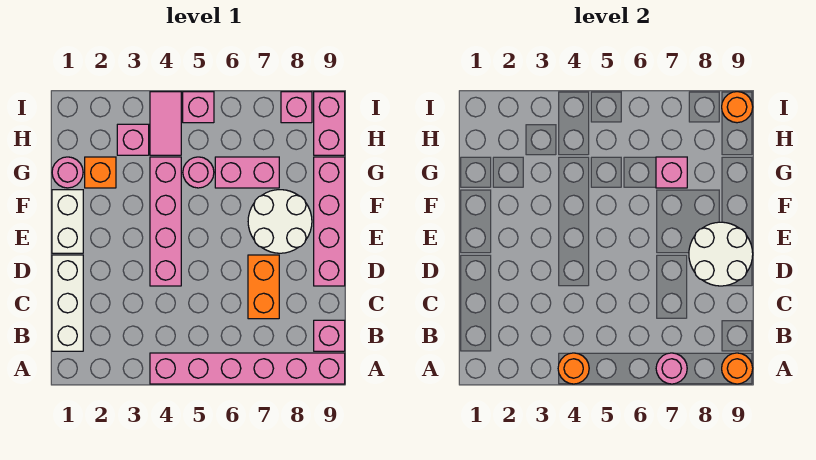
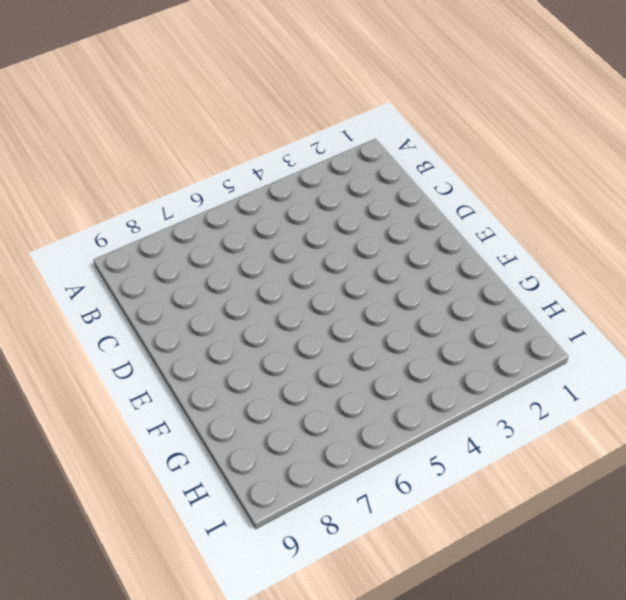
none -> pink 1x6 brick [150,353,345,384]
none -> white 1x3 brick [52,255,83,351]
none -> pink 1x1 brick [314,320,345,351]

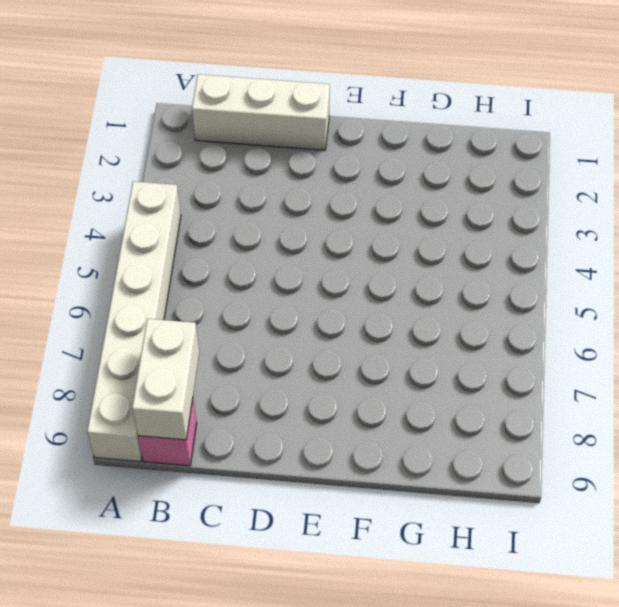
white 1x6 brick [87,181,181,462] -> pink 1x6 brick [150,353,345,384]
white 1x2 brick [132,319,199,440] -> white 1x2 brick turned to [52,190,83,253]
none -> orange 1x2 brick [248,255,279,319]
none -> pink 1x4 brick [150,157,181,286]
none -> pink 1x4 brick [314,157,345,286]

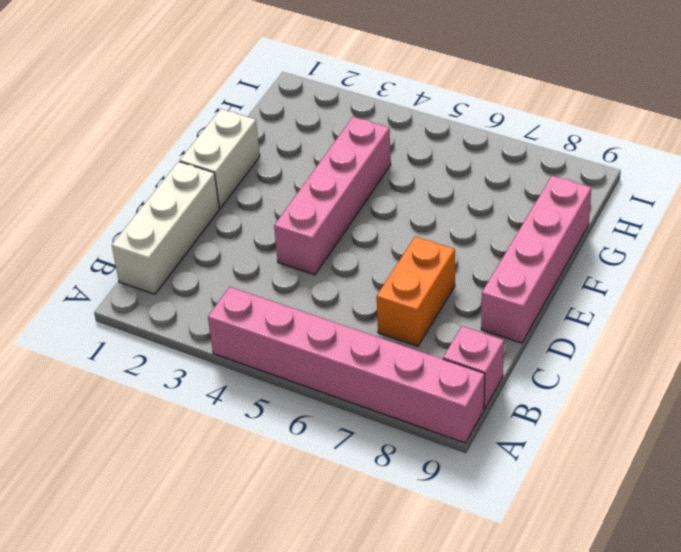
none -> white 2x2 round brick [248,190,312,253]
none -> pink 1x1 round brick [52,157,83,188]
none -> orange 1x1 brick [85,157,116,188]

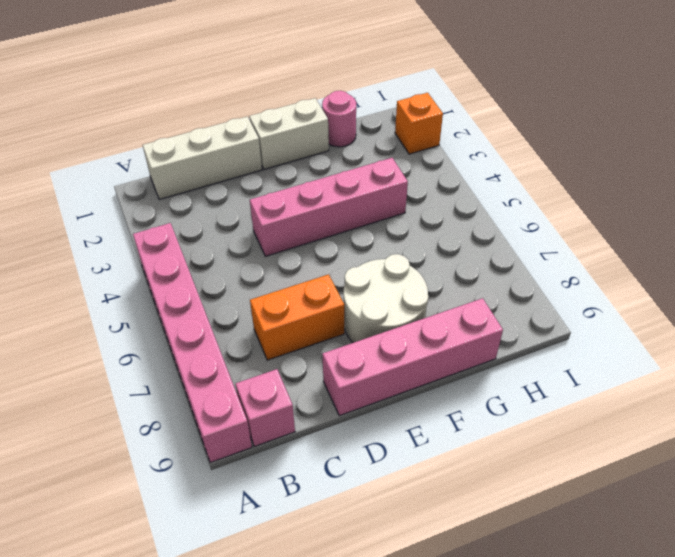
orange 1x1 brick [395,93,443,154] -> orange 1x1 brick moved to [85,157,116,188]
none -> pink 1x1 round brick [183,157,214,188]
none -> pink 1x2 brick [215,157,279,188]
none -> pink 1x1 brick [117,124,149,155]

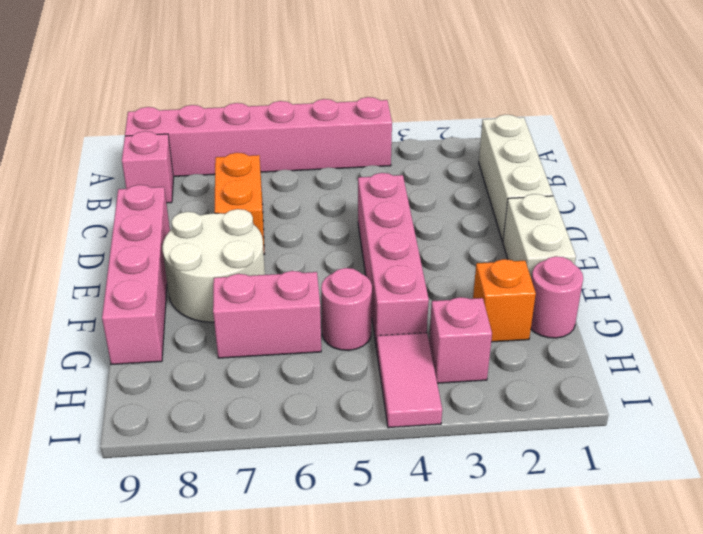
none -> pink 1x2 brick [314,92,345,155]
none -> pink 1x1 brick [183,92,214,123]
none -> pink 1x1 brick [281,92,312,123]

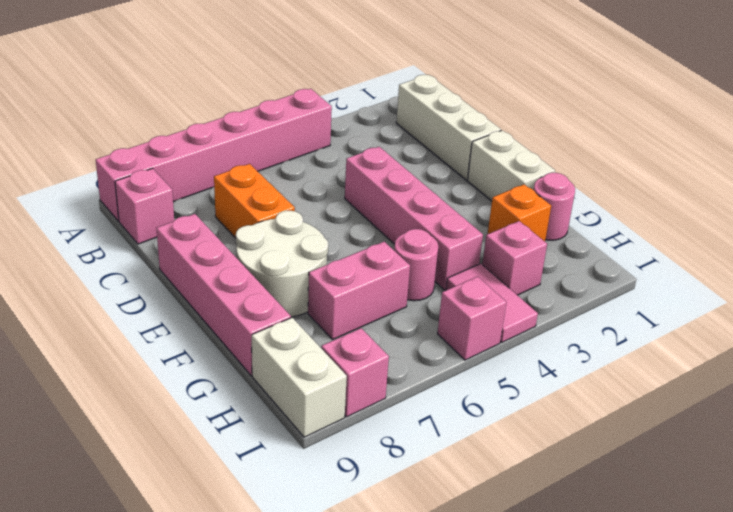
white 1x2 brick [252,318,347,437] -> pink 1x2 brick [314,92,345,155]
none -> orange 1x1 round brick [558,353,589,384]
none -> pink 1x1 round brick [656,353,687,384]
none -> orange 1x1 round brick [722,353,753,384]

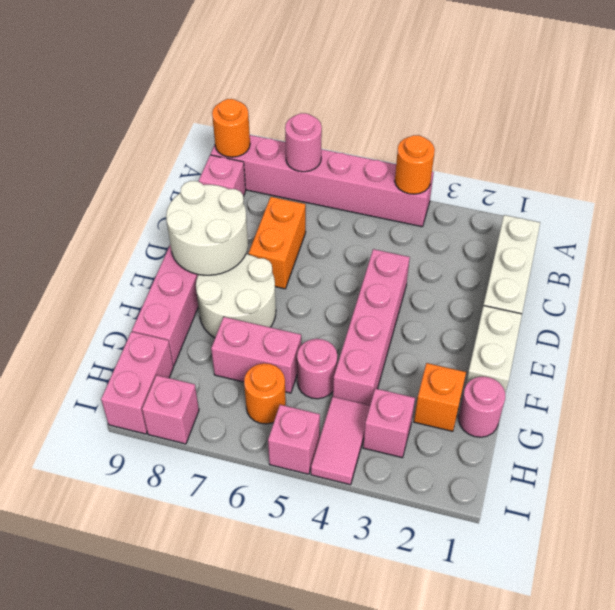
orange 1x1 round brick [244,363,286,424] -> orange 1x1 round brick moved to [722,92,753,123]
none -> pink 1x1 brick [656,157,687,188]

